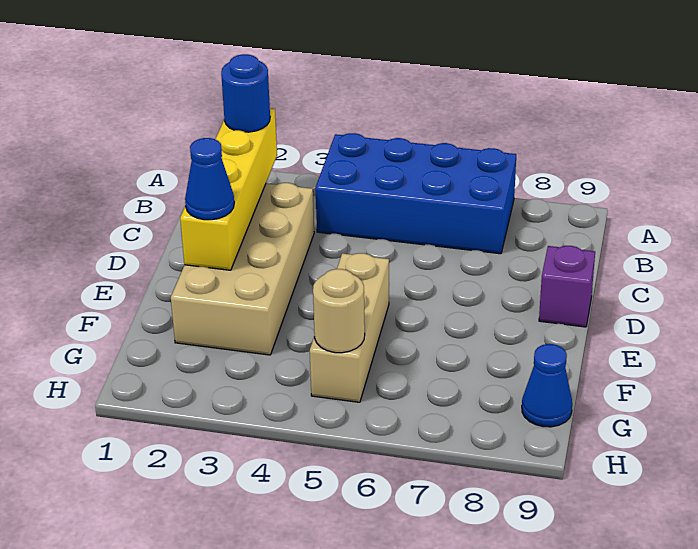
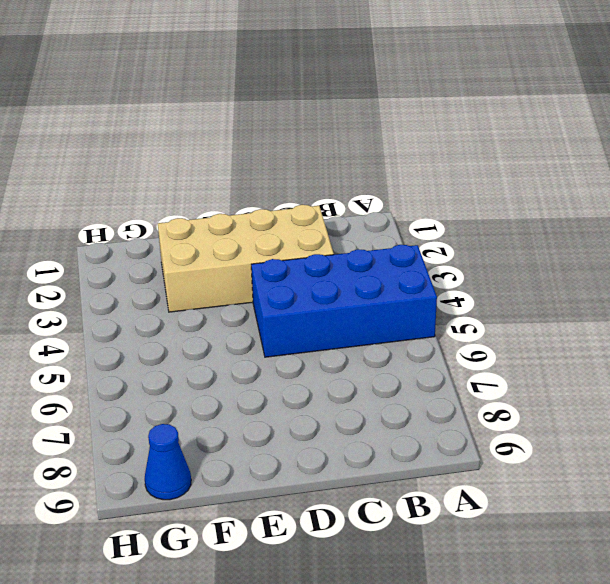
blue 2x4 brick [251,245,437,357] -> blue 2x4 brick turned to [315,133,516,254]
none -> purple 1x1 brick [539,246,595,327]
none -> tan 1x3 brick [310,253,389,402]

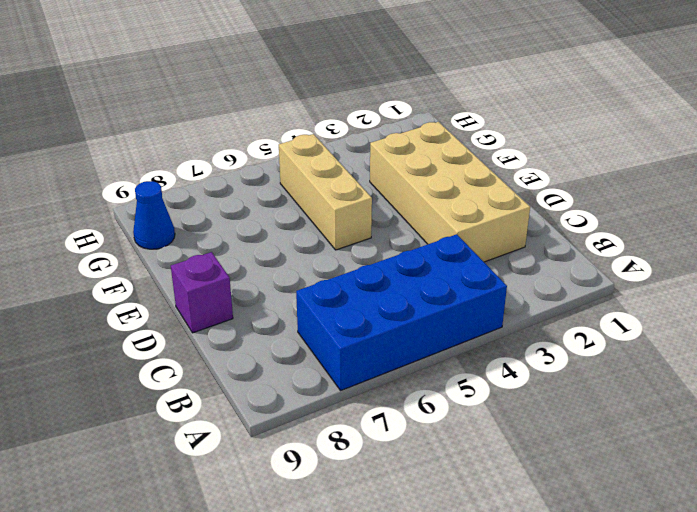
none -> yellow 1x4 brick [180,109,277,270]
none -> tan 1x1 round brick [313,269,365,353]

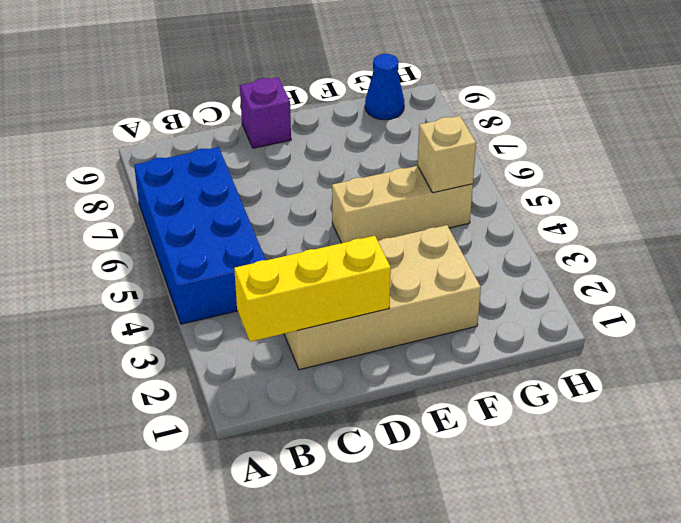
yellow 1x3 brick [234,236,391,342] -> yellow 1x4 brick [180,109,277,270]
tan 1x1 brick [418,116,476,193] -> tan 1x1 round brick [313,269,365,353]
none -> blue 1x1 round brick [221,54,270,132]
none -> blue 1x1 cone [185,138,234,220]

